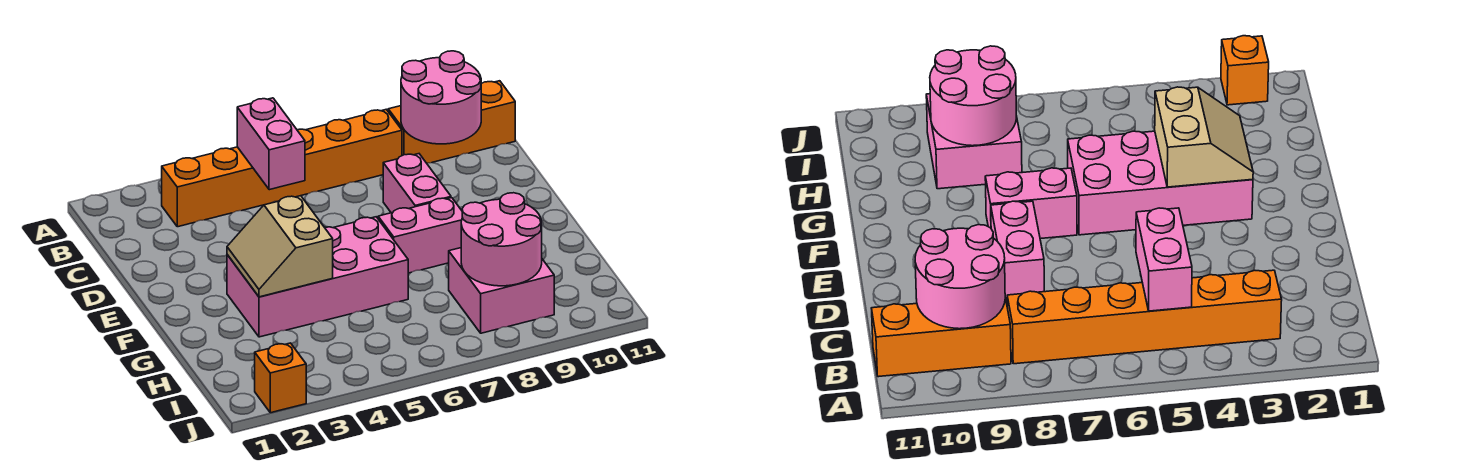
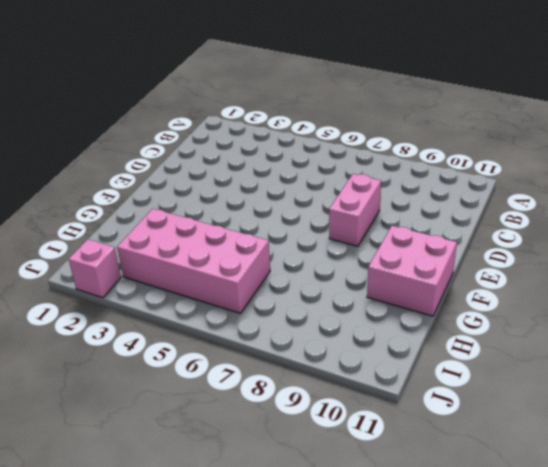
pink 2x2 brick [367,226,457,316] -> pink 2x2 brick moved to [449,248,554,333]
pink 2x4 brick [117,209,270,313] -> pink 2x4 brick moved to [227,217,408,337]
pink 1x1 brick [68,239,121,298] -> orange 1x1 brick [255,343,306,413]
none -> orange 1x6 brick [162,109,402,227]
none -> orange 1x3 brick [388,81,515,163]

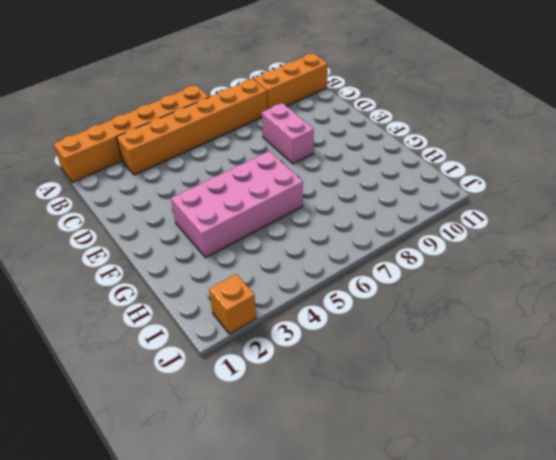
orange 1x6 brick [54,85,209,183] -> none
none -> pink 1x2 brick [378,198,462,273]
none -> pink 2x2 brick [449,248,554,333]

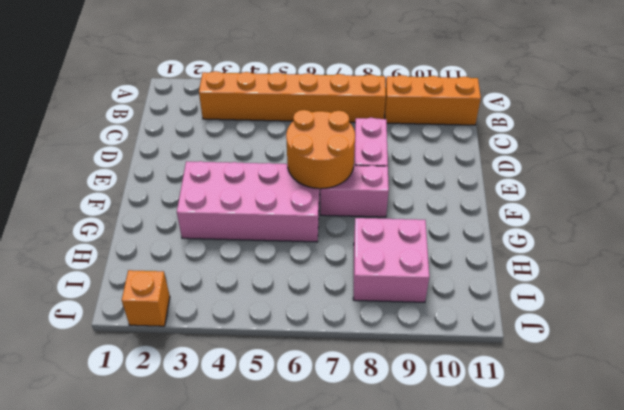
orange 2x2 round brick [286,110,355,189] -> none
none -> pink 1x2 brick [237,98,305,190]
none -> pink 2x2 round brick [401,51,481,144]

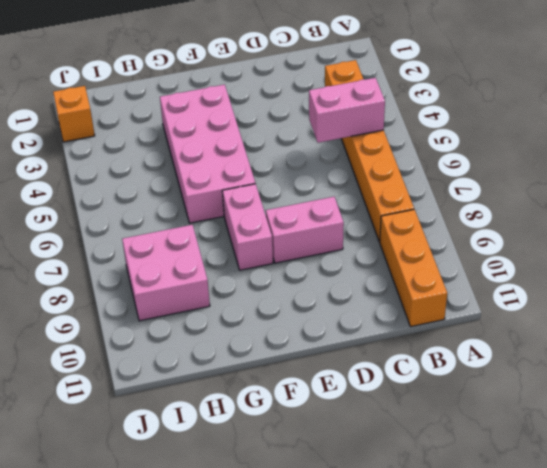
none -> pink 2x2 round brick [401,51,481,144]
none -> tan 2x2 slope [227,196,333,297]

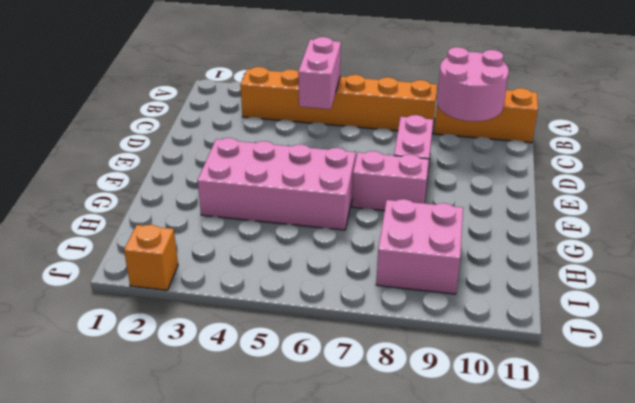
none -> tan 2x2 slope [227,196,333,297]
none -> pink 2x2 round brick [461,193,542,286]

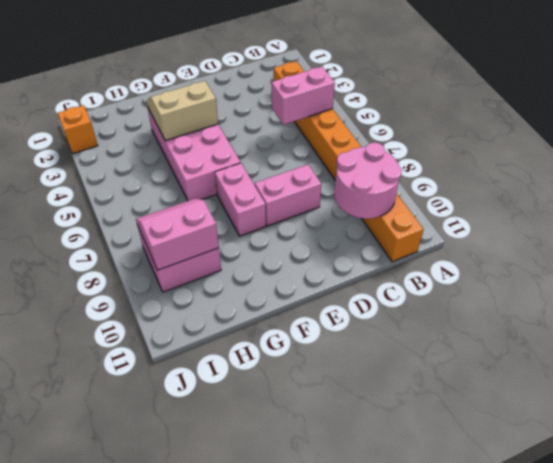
pink 2x2 slope [136,198,219,270] -> pink 2x2 round brick [461,193,542,286]

